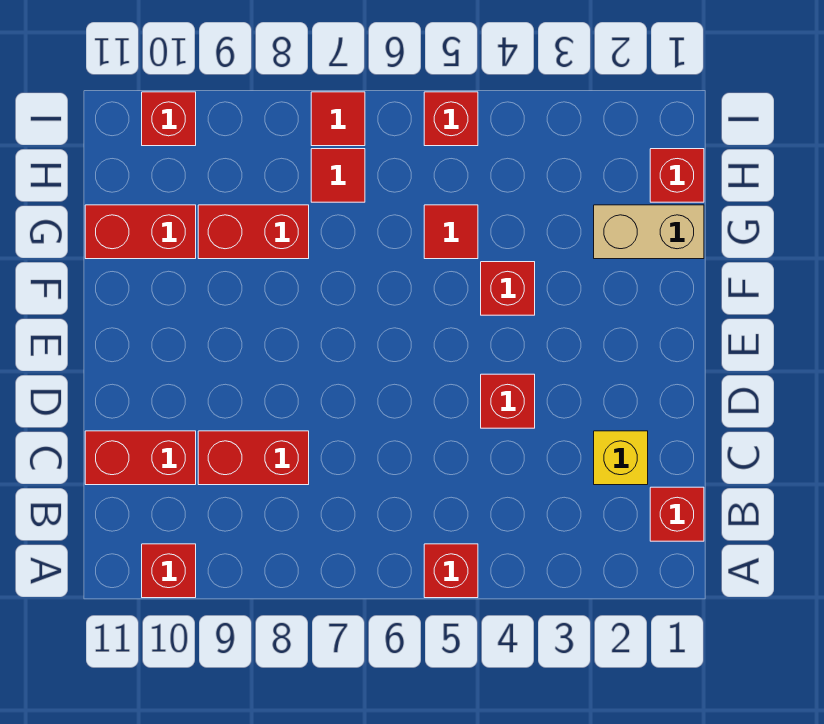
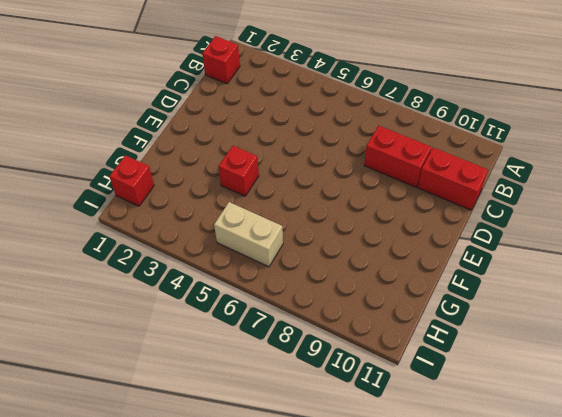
tan 1x2 brick [214,202,283,267] -> tan 1x2 brick moved to [594,205,704,259]
none -> red 1x1 brick [424,544,478,598]
none -> red 1x1 brick [142,544,196,598]
none -> yellow 1x1 brick [594,431,648,485]

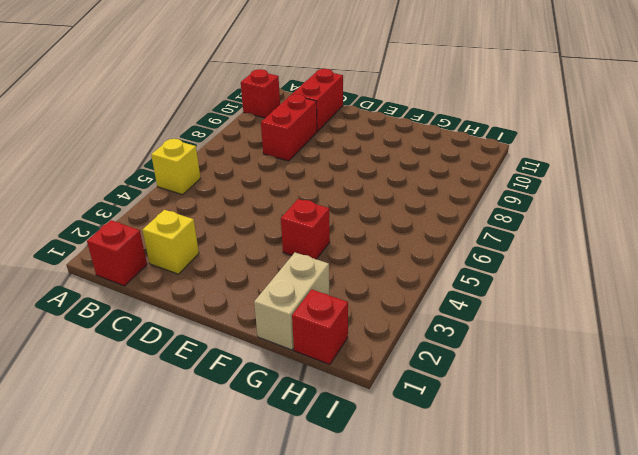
yellow 1x1 brick [151,139,201,195] -> red 1x1 brick [424,544,478,598]
none -> red 1x1 brick [481,374,535,428]
none -> red 1x1 tile [424,205,478,259]
none -> red 1x2 brick [198,205,309,259]

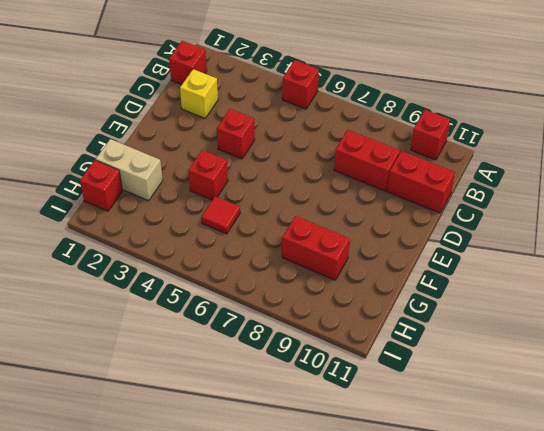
none -> red 1x2 brick [85,205,196,259]
none -> red 1x1 tile [311,149,365,202]
none -> red 1x1 brick [424,92,478,146]

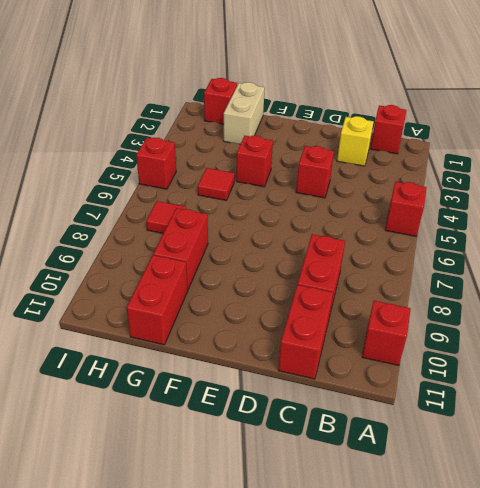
none -> red 1x1 tile [311,92,365,146]
none -> red 1x1 brick [142,92,196,146]

